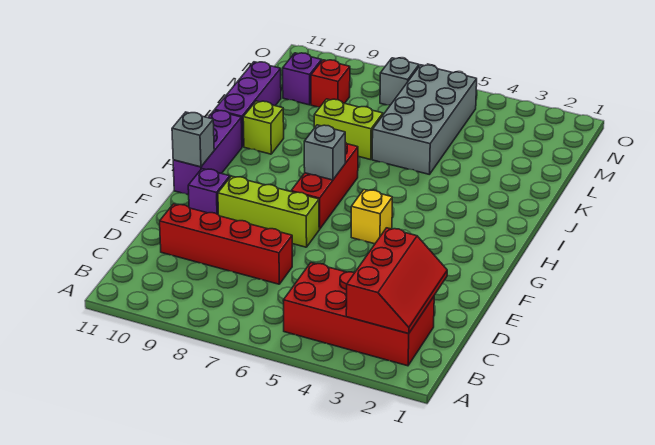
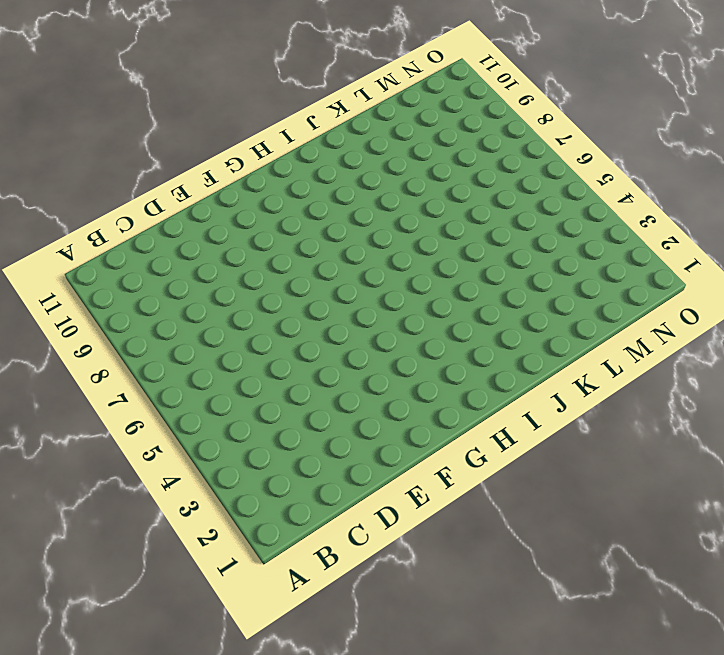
none -> red 2x4 brick [283,263,434,366]
none -> red 1x4 brick [160,204,292,284]
none -> lime 1x3 brick [218,176,319,247]

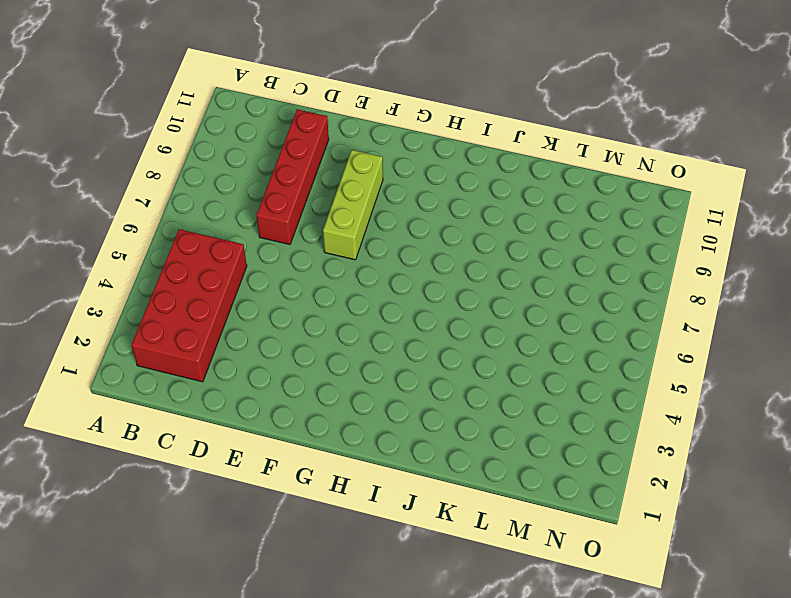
none -> purple 1x1 brick [188,169,230,214]
none -> yellow 1x1 brick [351,190,392,244]
none -> red 1x3 brick [291,142,358,229]

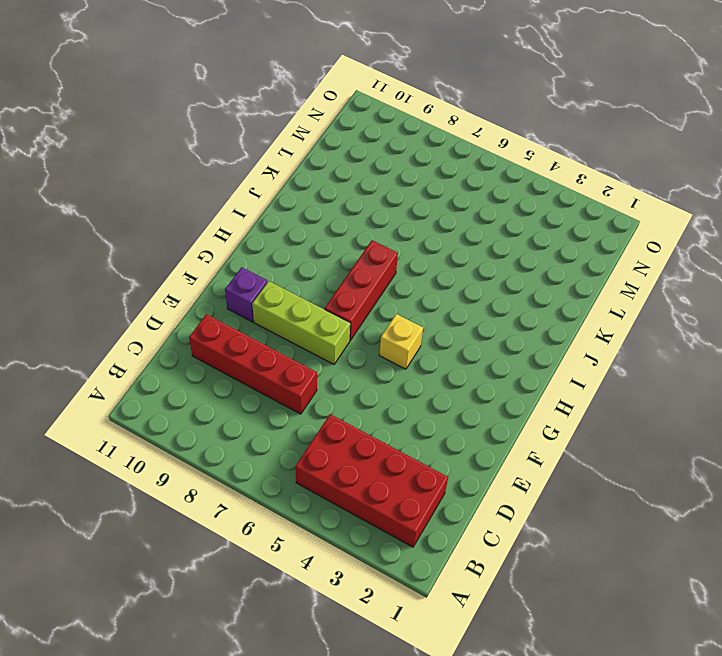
none -> purple 1x3 brick [173,110,242,195]
none -> lime 1x1 brick [243,101,284,154]
none -> purple 1x3 brick [215,62,281,147]

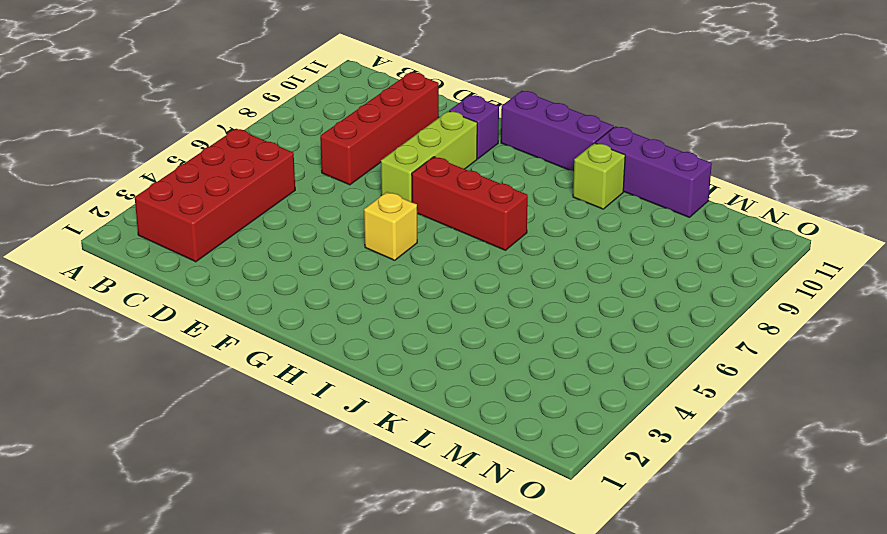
none -> grey 2x4 brick [372,65,477,175]
none -> lime 1x2 brick [314,99,383,160]
none -> red 1x1 brick [311,60,350,107]

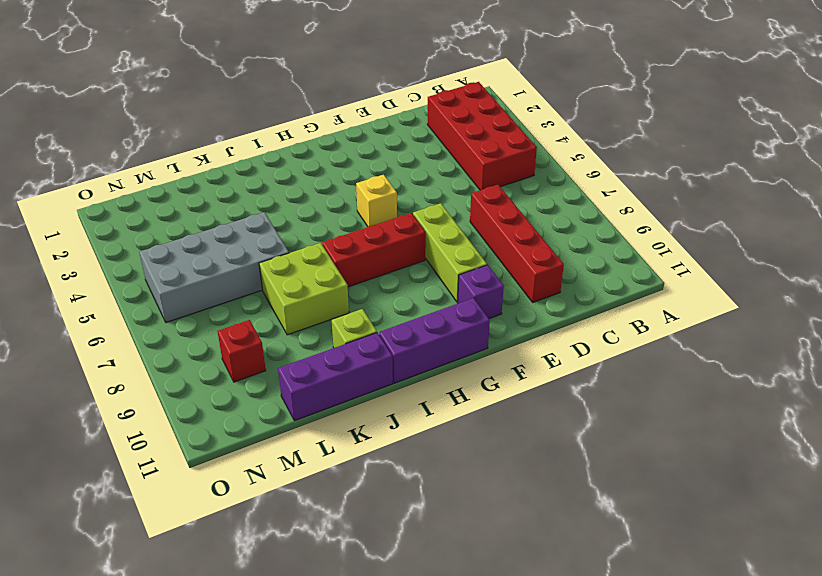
lime 2x2 brick [259,243,349,335] -> lime 1x2 brick [314,99,383,160]
none -> purple 1x1 brick [283,53,322,105]
none -> grey 1x1 brick [380,58,419,105]
none -> red 2x3 slope [346,228,447,334]

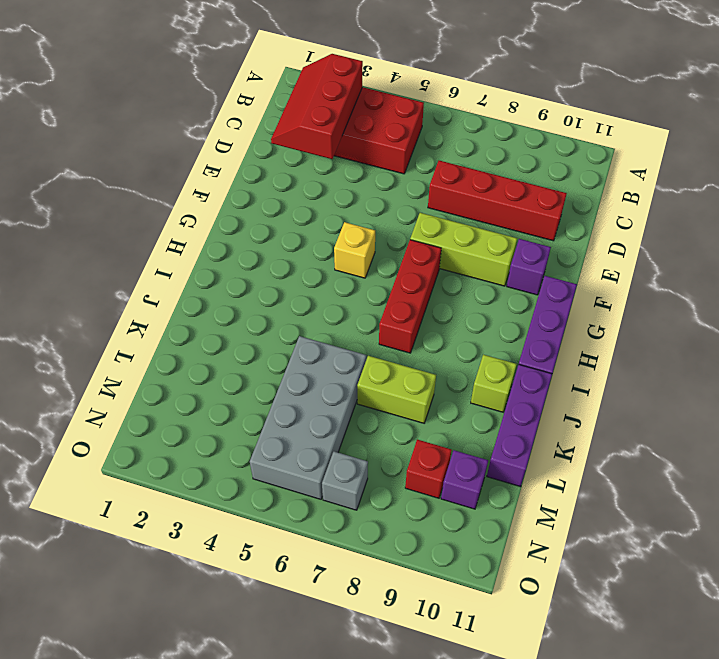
none -> grey 1x1 brick [172,112,214,167]
none -> grey 1x1 brick [304,125,345,180]

